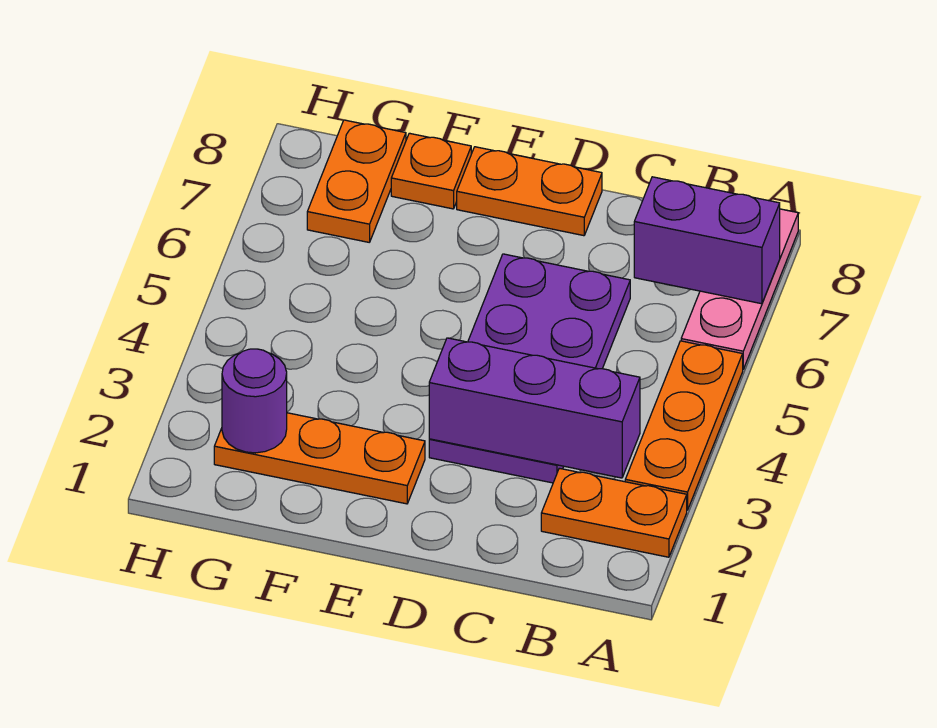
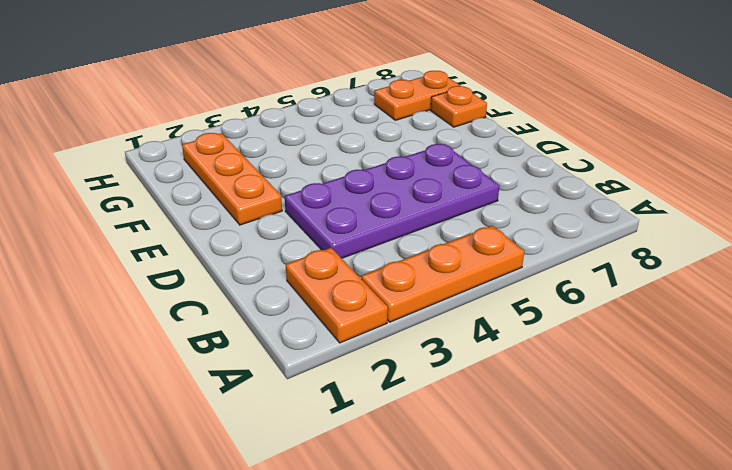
none -> pink 1x3 plate [681,209,798,369]
none -> orange 1x2 plate [457,147,602,236]

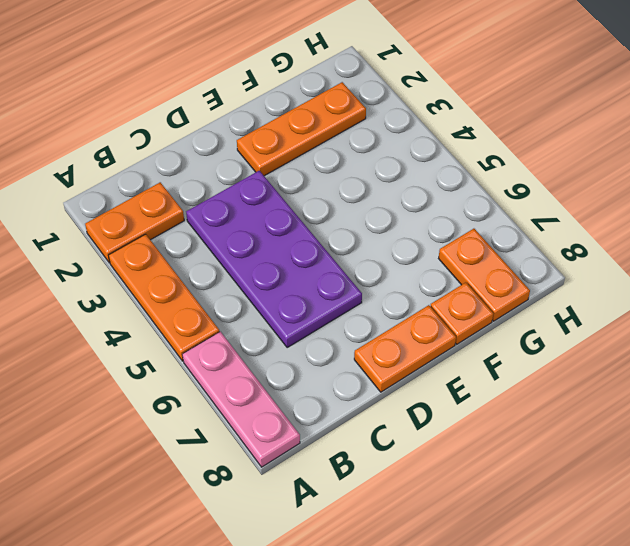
none -> purple 1x2 brick [634,177,780,304]
none -> purple 1x3 brick [429,338,640,478]

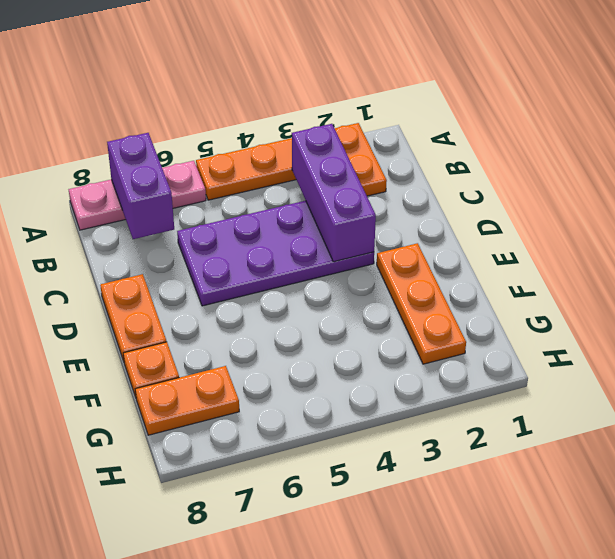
none -> purple 1x1 round brick [222,349,287,453]

